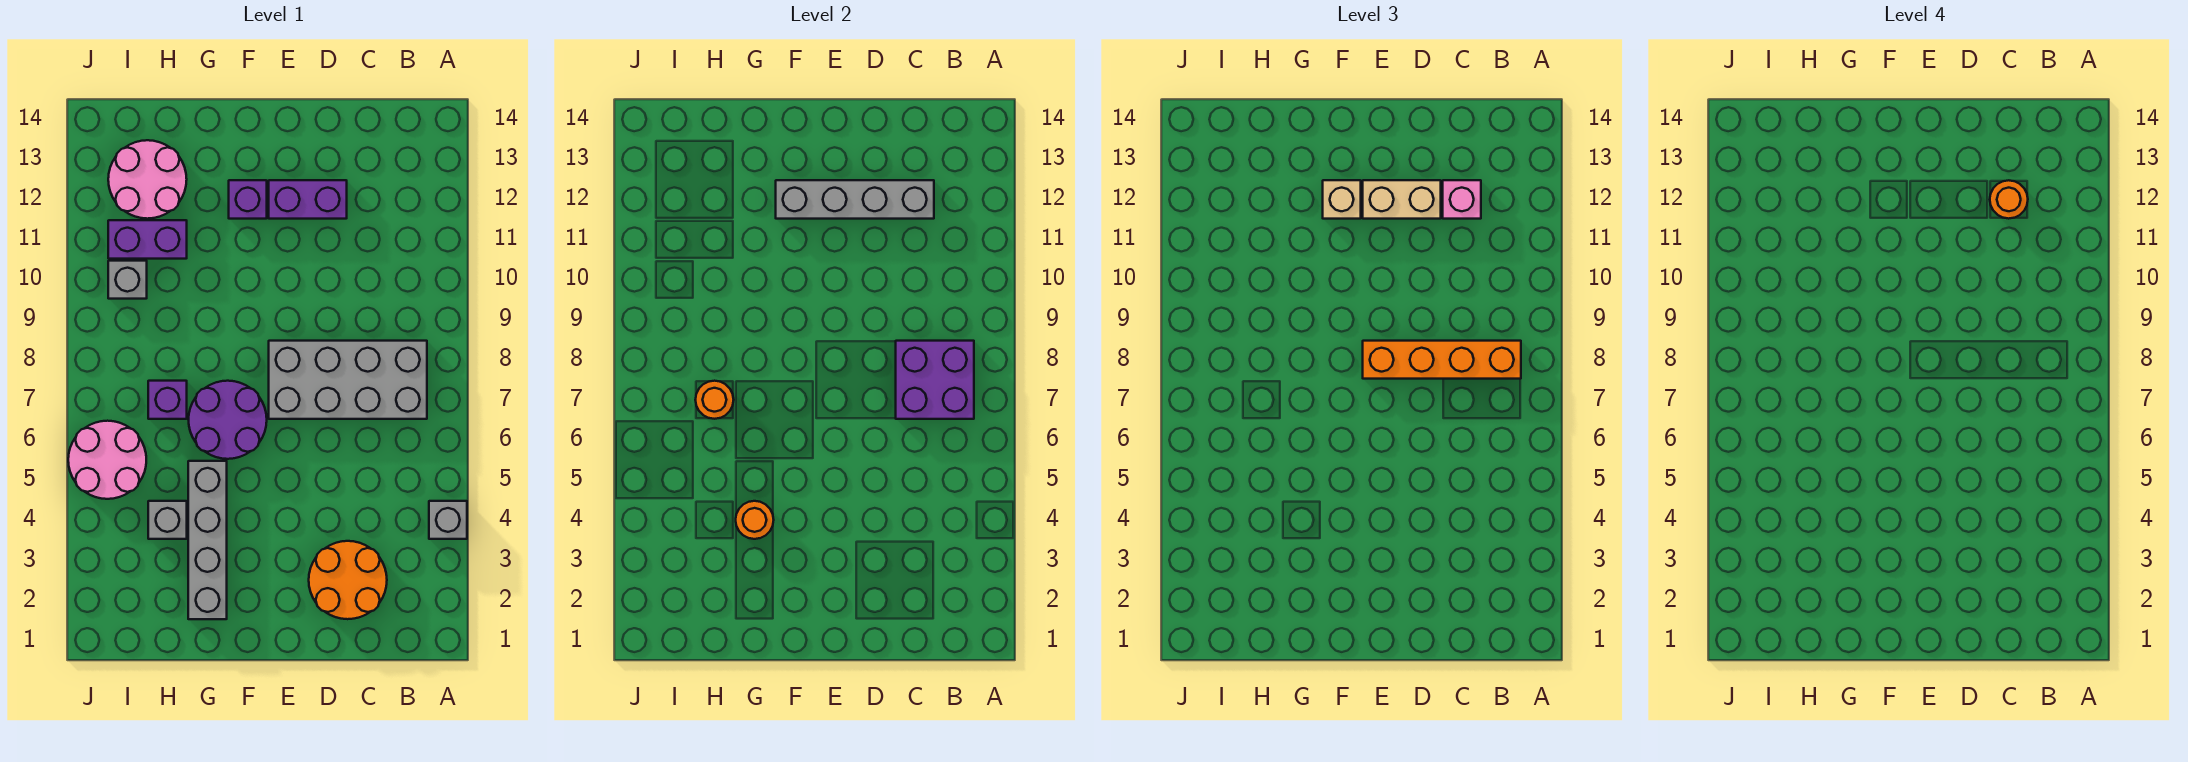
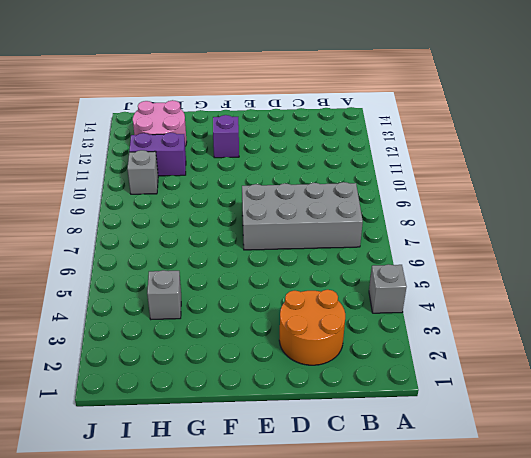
none -> purple 1x2 brick [269,180,347,219]
none -> purple 2x2 round brick [189,381,267,459]
none -> grey 1x4 brick [188,461,227,619]

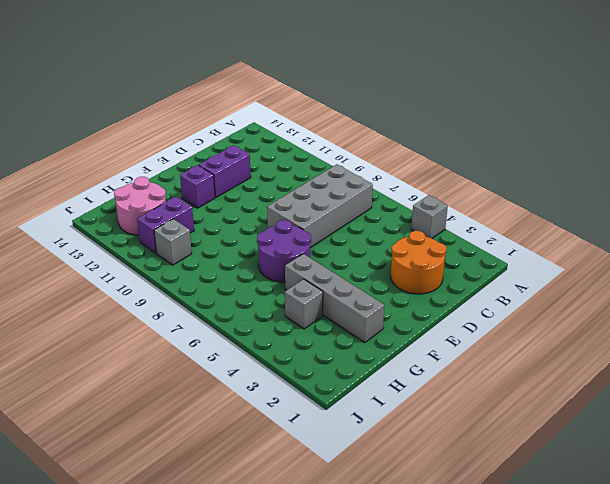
none -> purple 1x1 brick [148,381,187,419]
none -> pink 2x2 round brick [68,421,146,499]
none -> purple 2x2 brick [896,341,974,419]

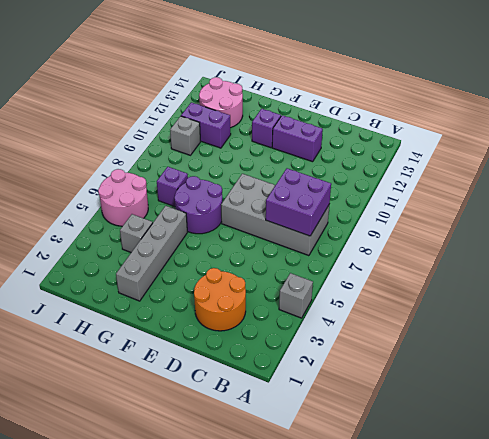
none -> grey 1x4 brick [776,180,934,219]
none -> orange 1x1 round brick [736,501,774,539]
none -> orange 1x1 round brick [695,381,734,419]

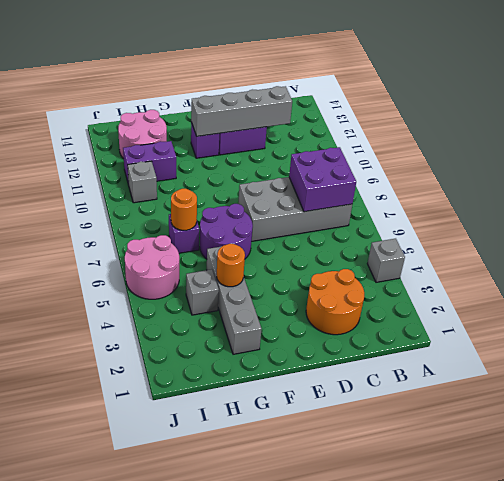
none -> orange 1x4 brick [1363,341,1521,379]
none -> pink 1x1 brick [1443,180,1481,219]
none -> tan 1x2 brick [1363,180,1441,219]

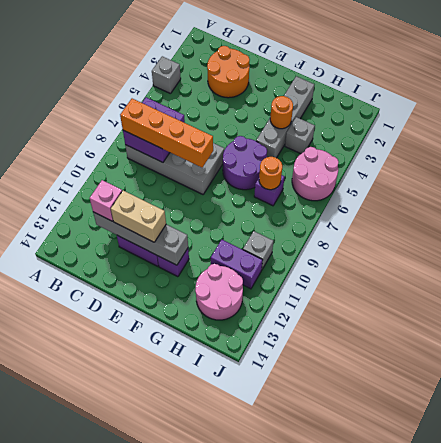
none -> tan 1x1 brick [1323,180,1361,219]
none -> orange 1x1 round brick [1990,180,2028,219]

